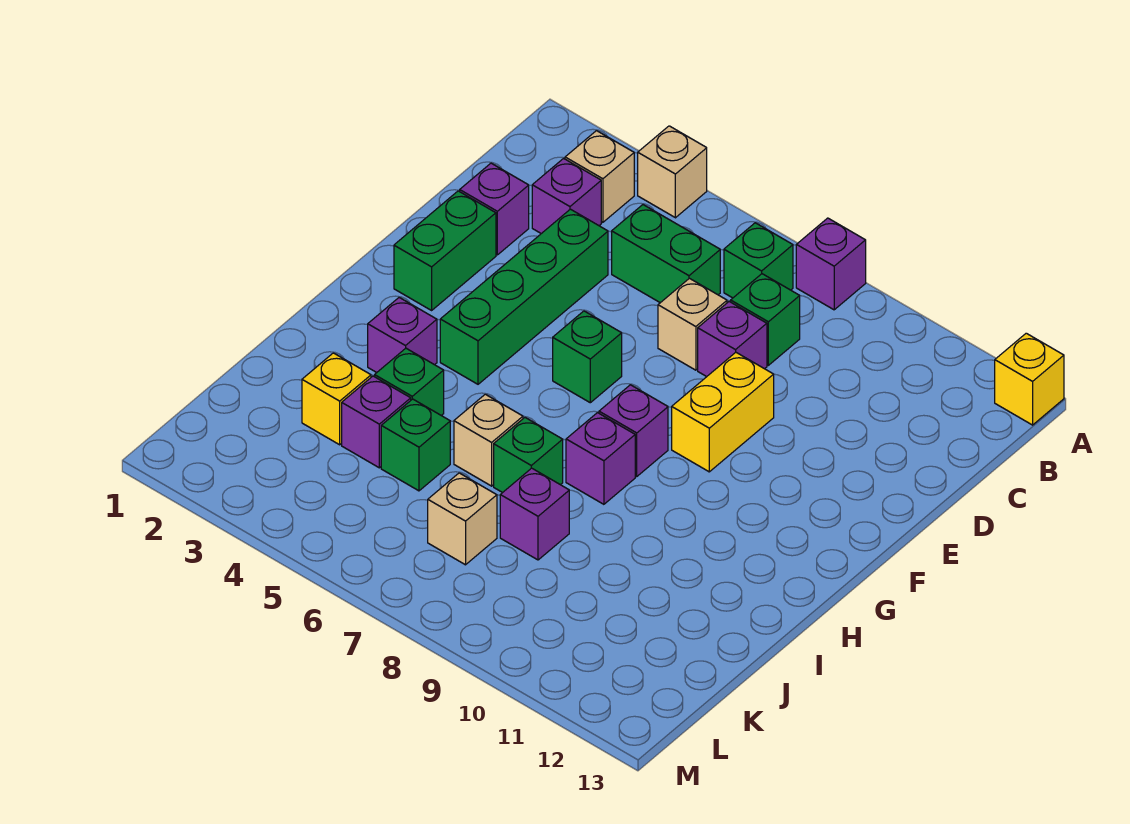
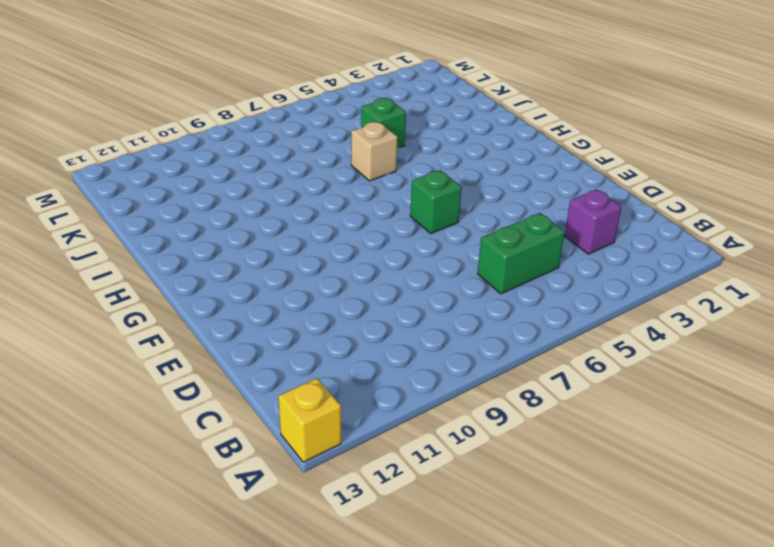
none -> tan 1x1 brick [638,126,707,218]
none -> purple 1x1 brick [796,218,866,310]
none -> tan 1x1 brick [565,131,634,222]

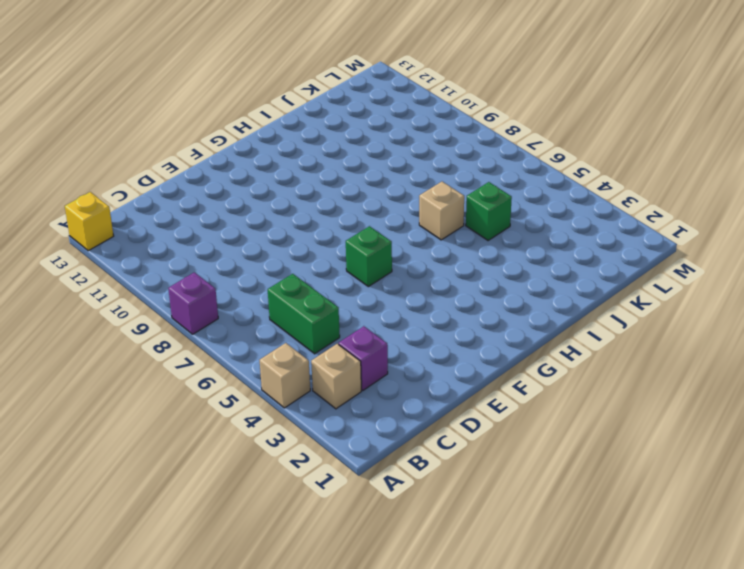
none -> green 1x1 brick [724,223,793,298]
none -> green 1x1 brick [731,274,800,365]
none -> purple 1x1 brick [460,163,529,255]

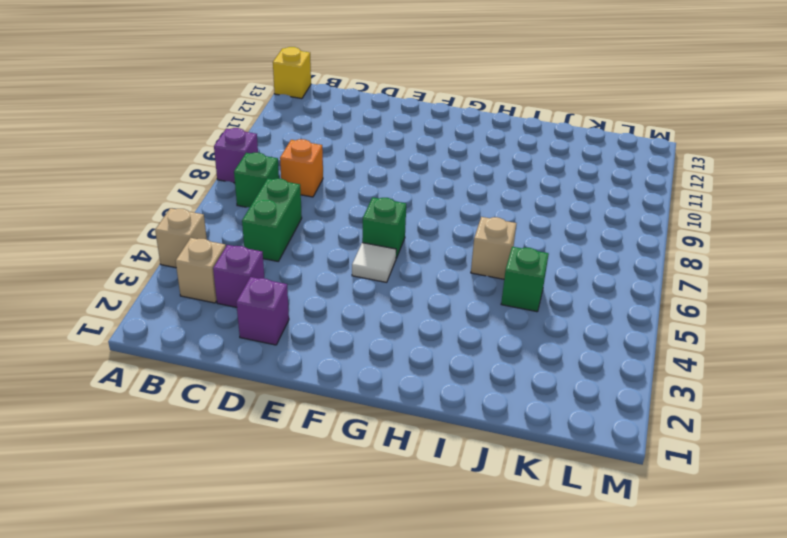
orange 1x1 brick [280,139,323,197] -> green 1x1 brick [731,274,800,365]
white 1x1 tile [352,243,396,282] -> none
none -> green 1x4 brick [440,209,608,384]
none -> tan 1x1 brick [658,278,727,370]
none -> purple 1x1 brick [698,302,767,377]

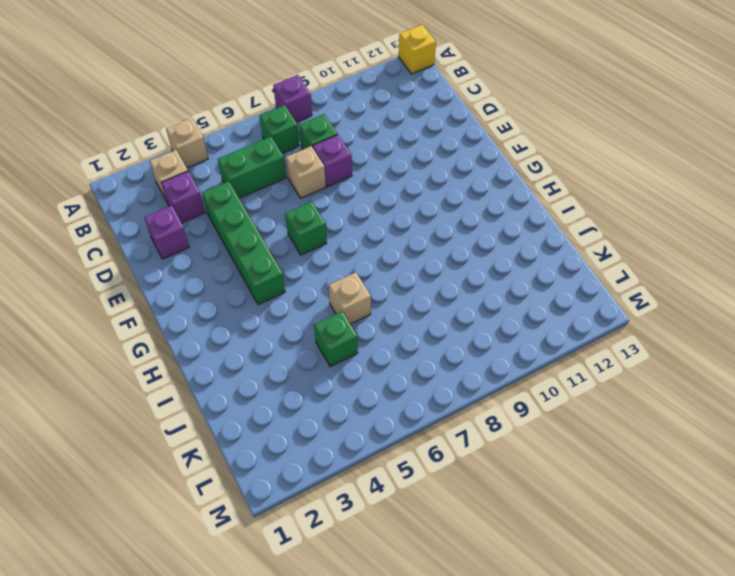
none -> green 1x2 brick [394,191,496,310]
none -> yellow 1x2 brick [672,352,774,472]
none -> purple 1x1 brick [599,385,668,476]

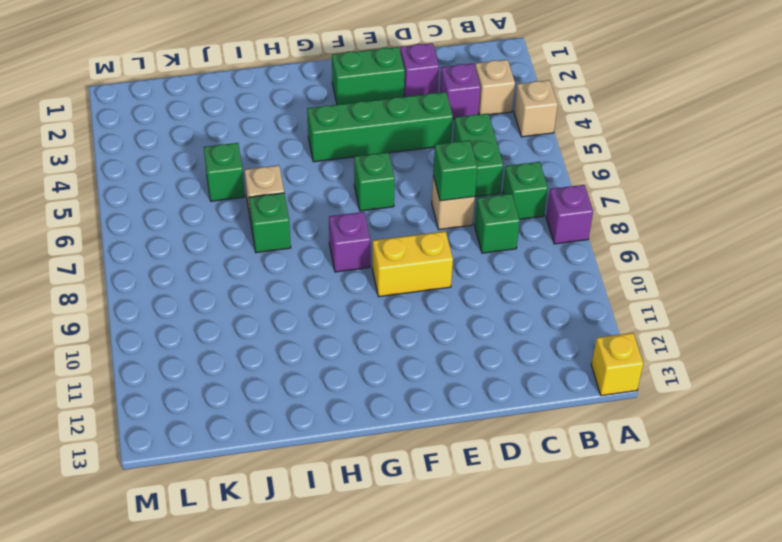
green 1x1 brick [433,140,477,201] -> green 1x1 brick moved to [375,348,444,416]
none -> purple 1x1 brick [698,302,767,377]
none -> purple 1x1 brick [368,298,437,373]
none -> purple 1x1 brick [566,413,635,504]

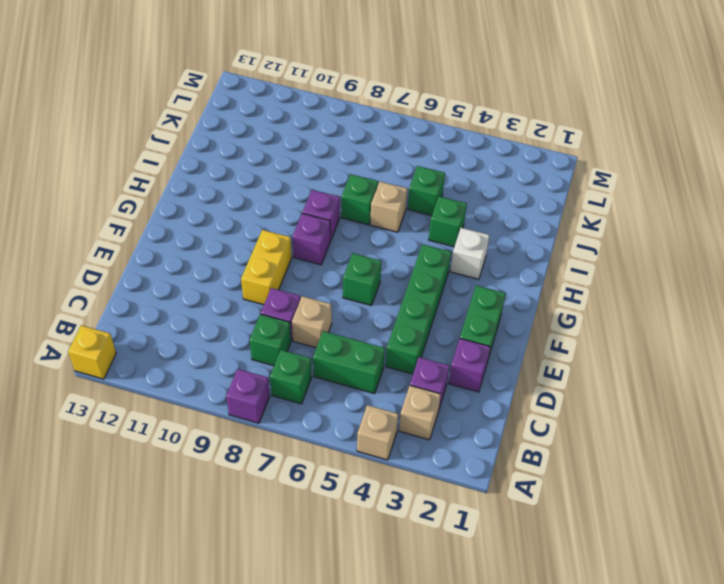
white 1x1 brick [450,228,490,279] -> purple 1x1 brick [368,298,437,373]
none -> yellow 1x1 brick [302,353,371,445]
none -> purple 1x1 brick [342,376,411,468]
none -> purple 1x1 brick [500,468,569,560]

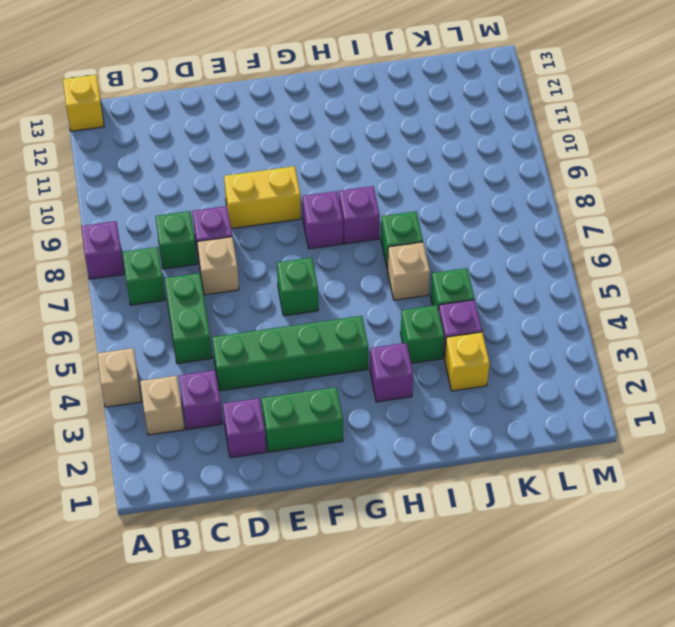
none -> purple 1x1 brick [500,468,569,560]
none -> tan 1x1 brick [428,473,497,565]

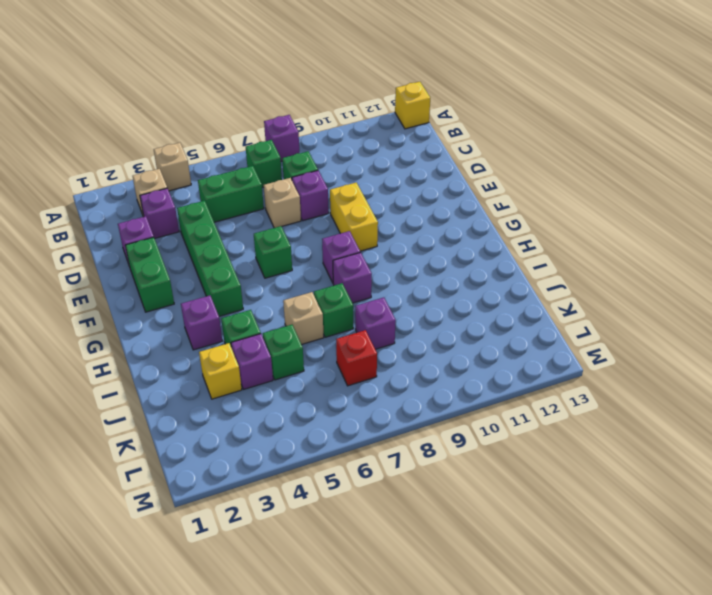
red 1x1 brick [336,330,377,386] -> tan 1x1 brick [428,473,497,565]

